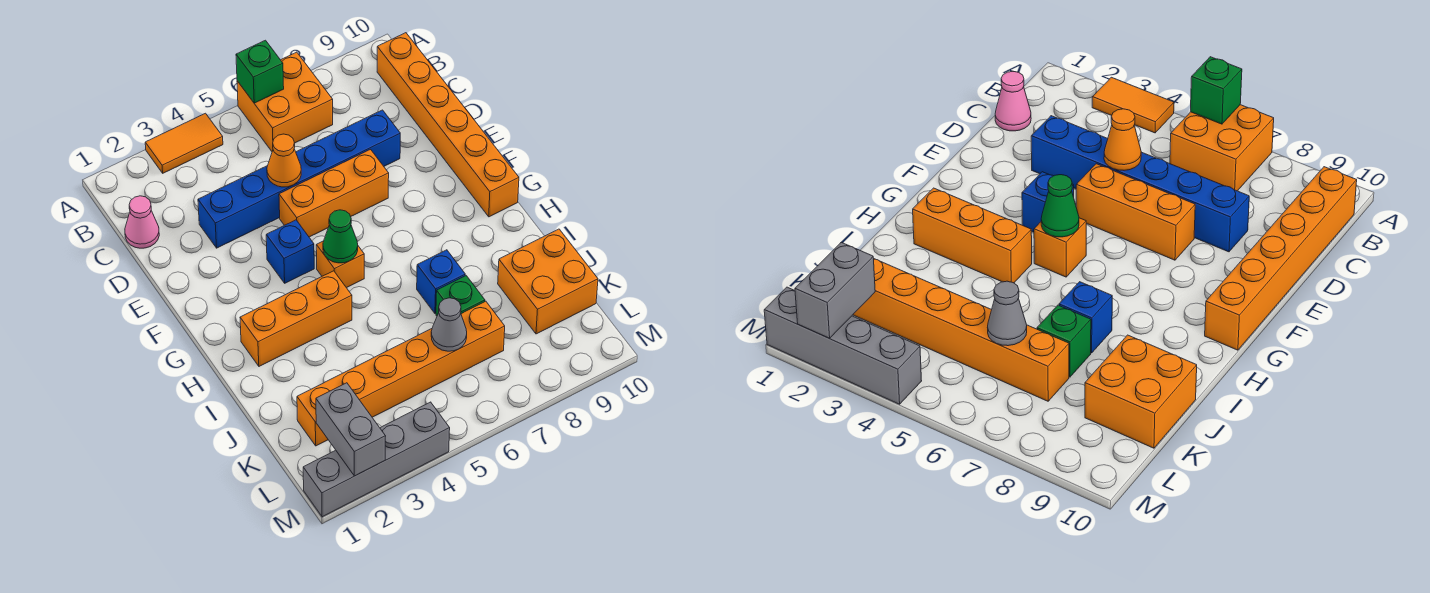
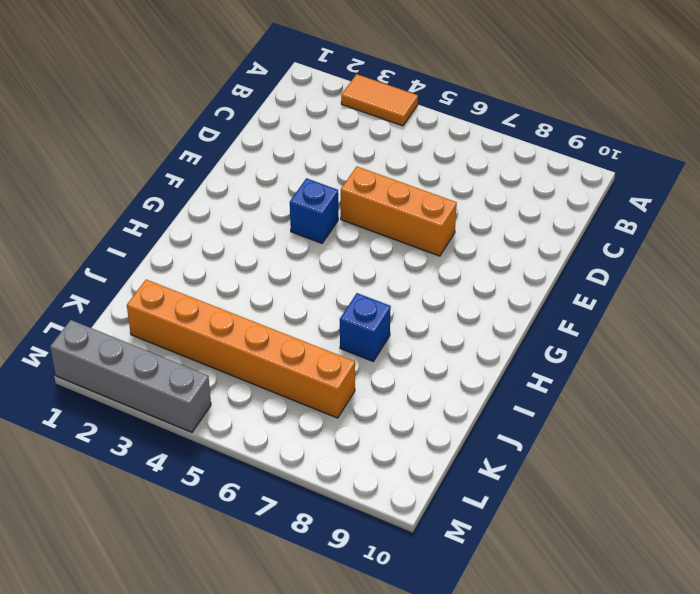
none -> orange 2x2 brick [237,52,333,151]
none -> orange 1x6 brick [377,33,519,217]
none -> pink 1x1 cone [125,196,159,248]

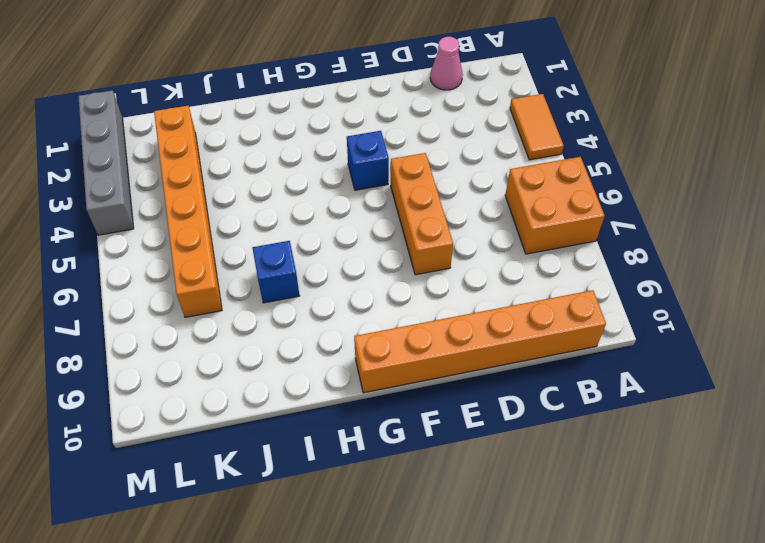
none -> blue 1x6 brick [198,110,400,248]
none -> orange 1x1 brick [316,241,364,288]
none -> orange 1x3 brick [240,271,352,366]

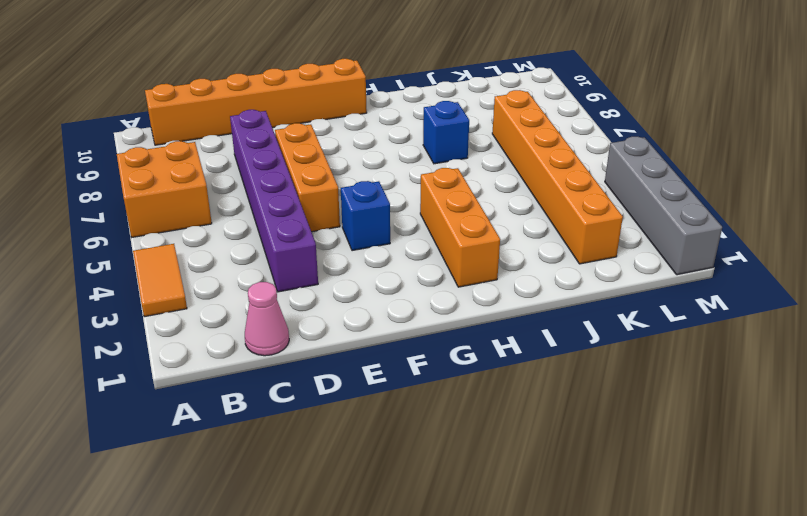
purple 1x6 brick [230,110,318,292] -> blue 1x6 brick [198,110,400,248]
none -> orange 1x1 brick [316,241,364,288]
none -> green 1x1 brick [436,276,485,316]
none -> orange 2x2 brick [498,229,598,334]

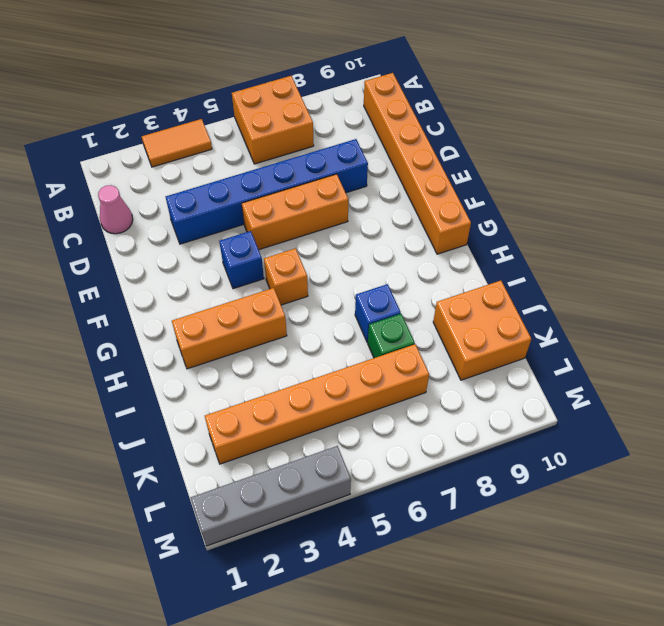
none -> green 1x1 brick [236,40,284,103]
none -> orange 1x1 cone [267,134,301,187]
none -> green 1x1 cone [323,210,358,263]

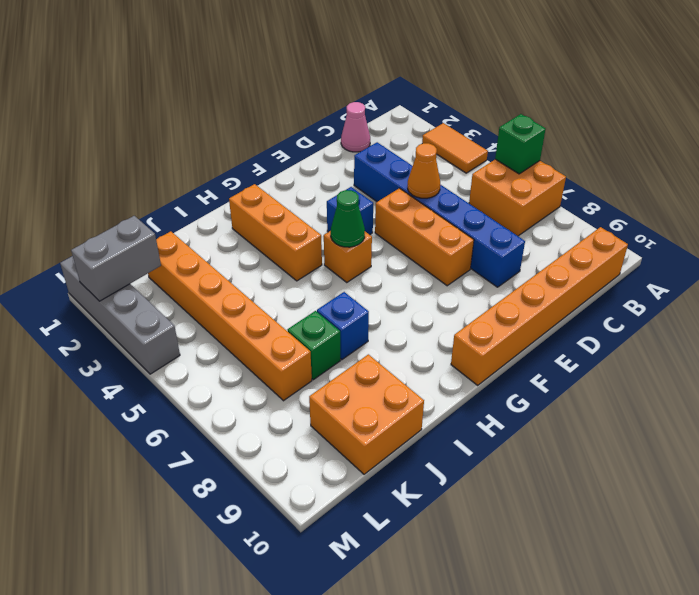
none -> grey 1x1 cone [431,298,467,351]

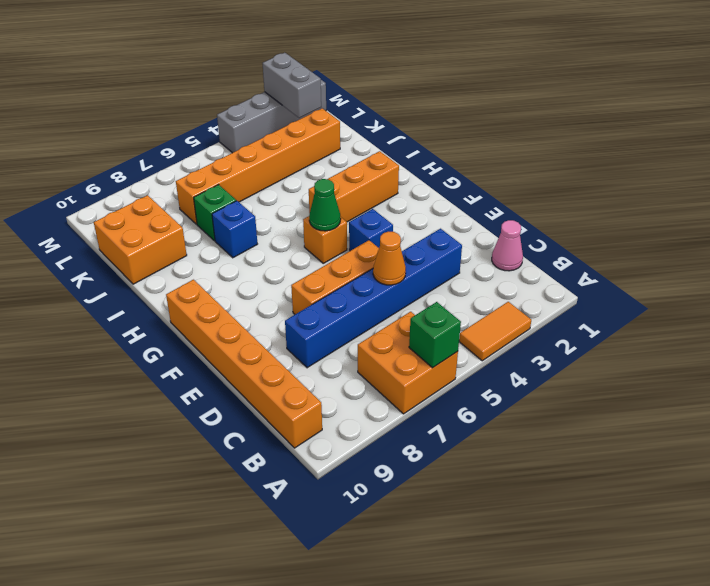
none -> grey 1x1 cone [431,298,467,351]

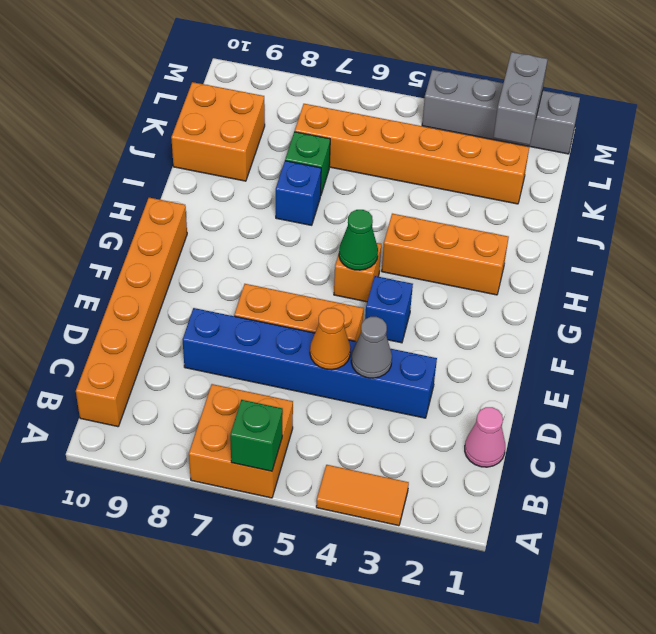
grey 1x1 cone [351,317,392,378] -> grey 1x1 cone moved to [431,298,467,351]

